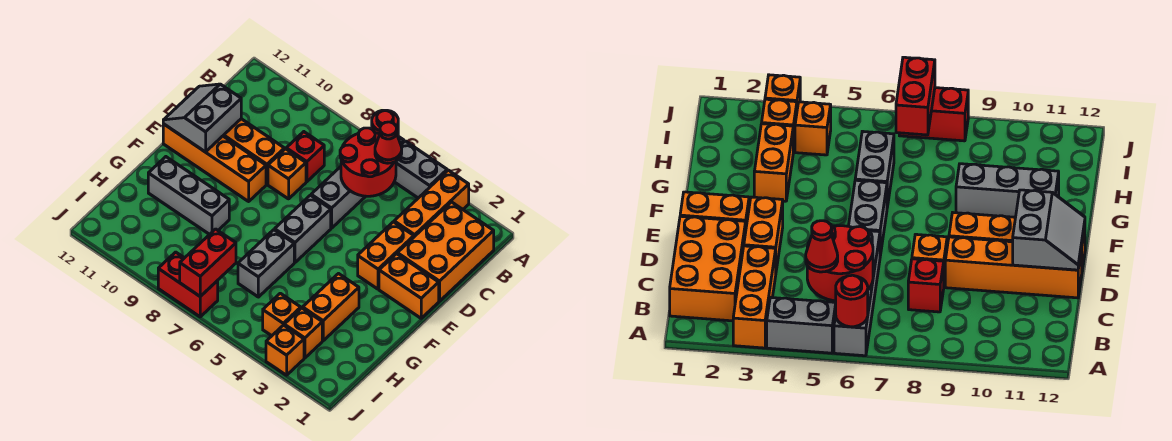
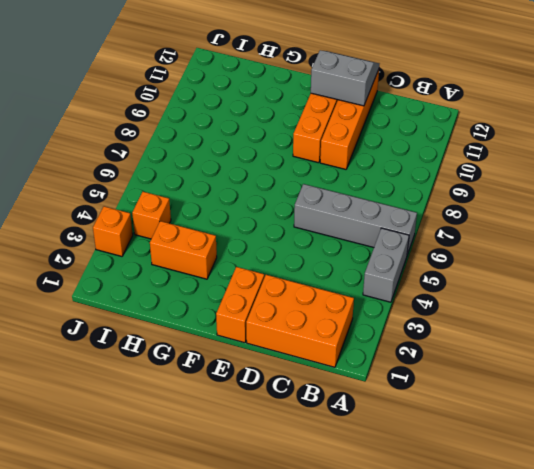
none -> orange 1x3 brick [394,170,469,237]
none -> red 1x1 brick [286,132,324,182]
none -> orange 1x2 brick [358,222,414,289]

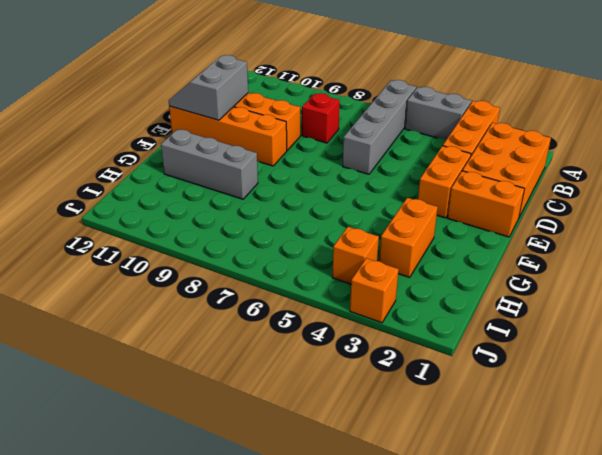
none -> orange 1x1 brick [268,149,306,199]
none -> grey 1x2 brick [275,195,331,262]
none -> grey 1x2 brick [238,230,294,297]

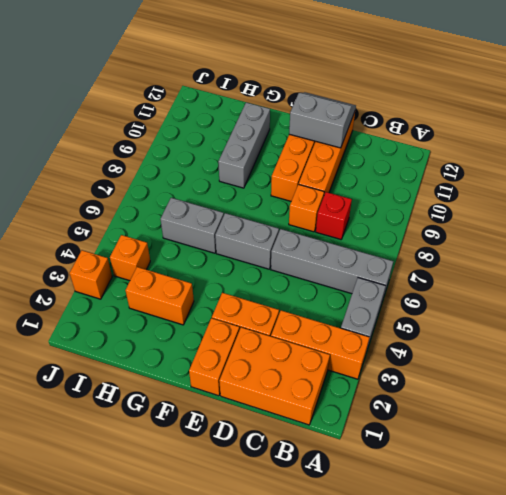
none -> orange 1x1 brick [284,308,322,358]
none -> red 1x2 brick [158,252,218,317]
none -> red 1x1 round brick [372,110,398,136]

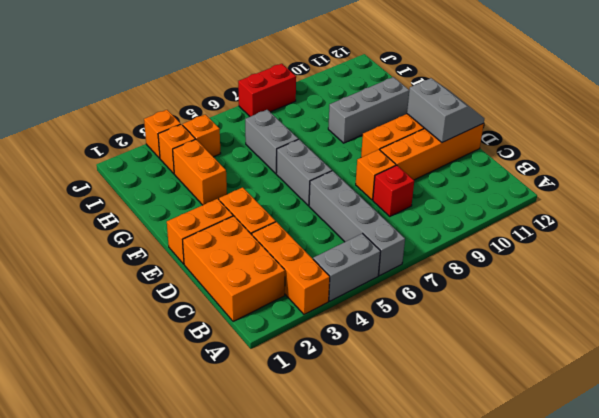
none -> red 1x1 round brick [372,110,398,136]
none -> red 2x2 round brick [340,128,396,196]
none -> red 1x2 brick [180,229,236,296]

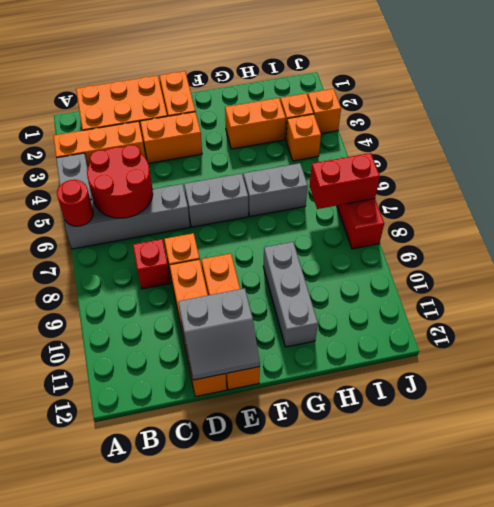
none -> red 1x1 cone [375,122,402,163]

